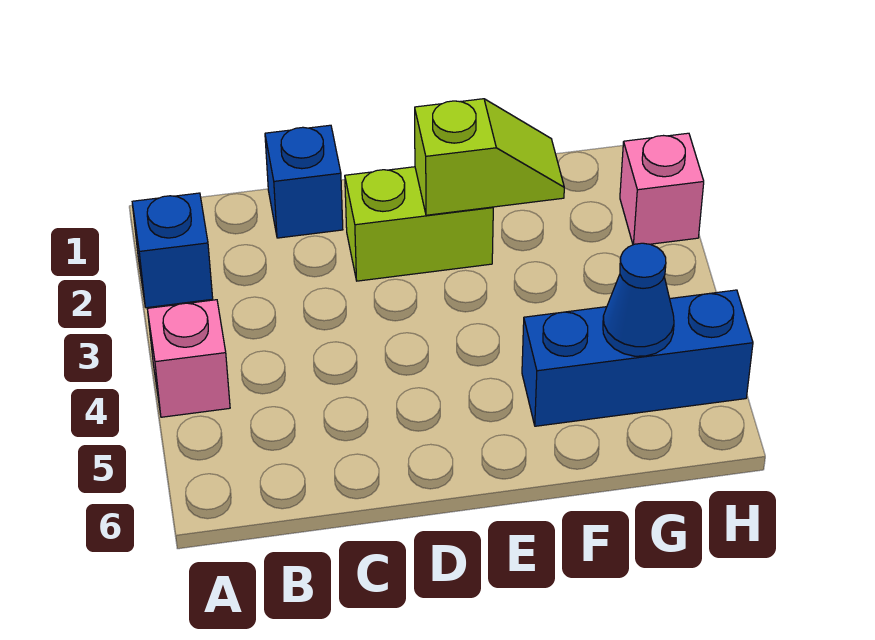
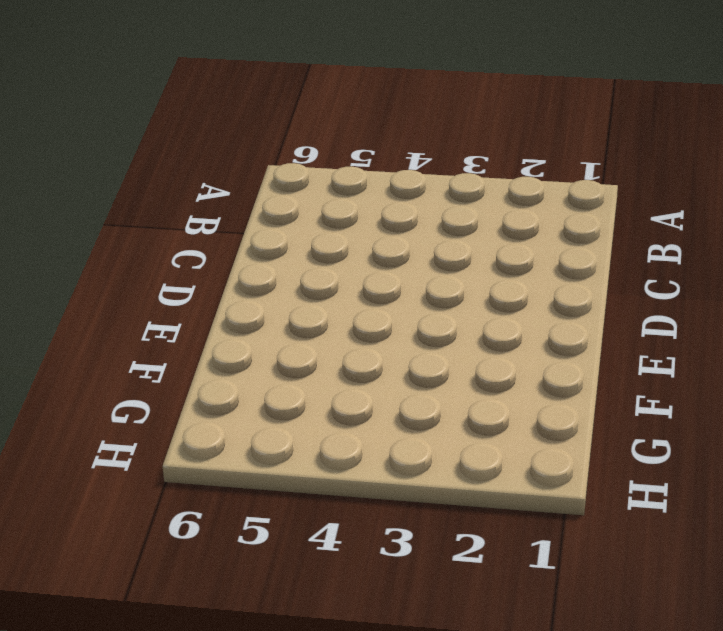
none -> blue 1x1 brick [132,193,213,308]
none -> pink 1x1 brick [147,300,230,417]

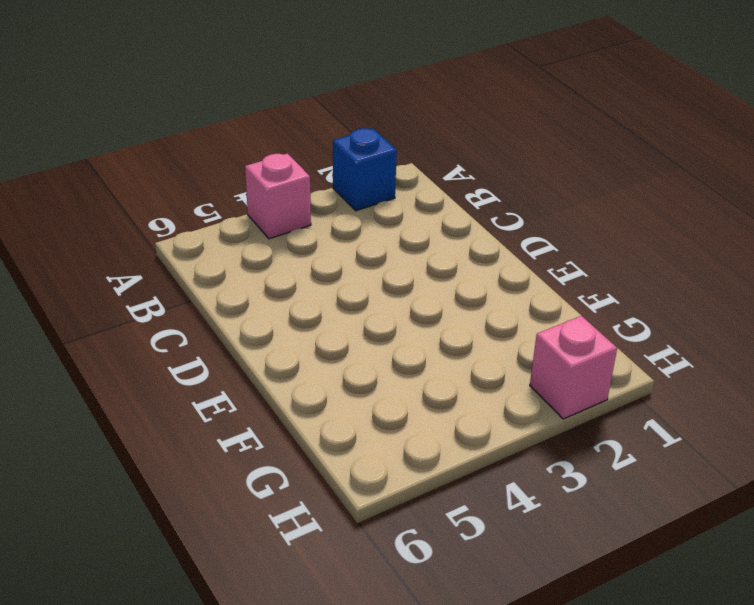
none -> blue 1x1 brick [265,125,343,238]
none -> lime 1x2 brick [345,167,493,281]

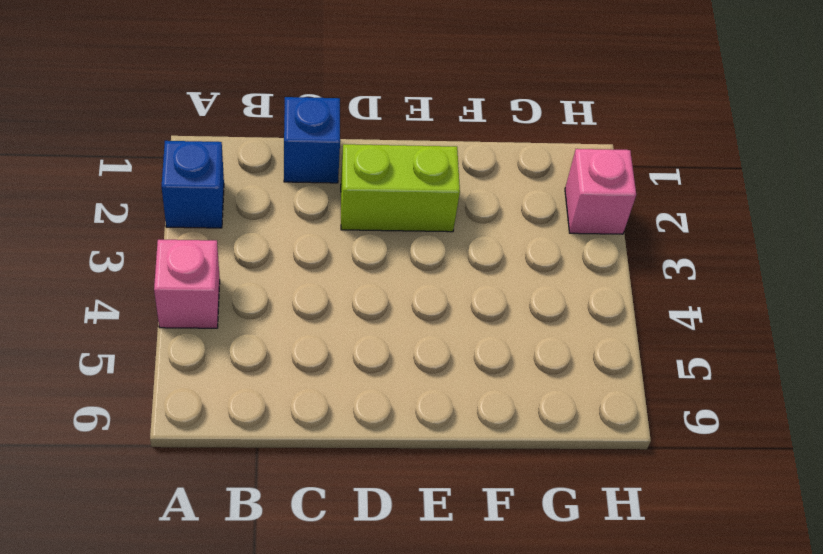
none -> blue 1x3 brick [522,290,753,426]
none -> lime 1x2 slope [415,99,564,215]

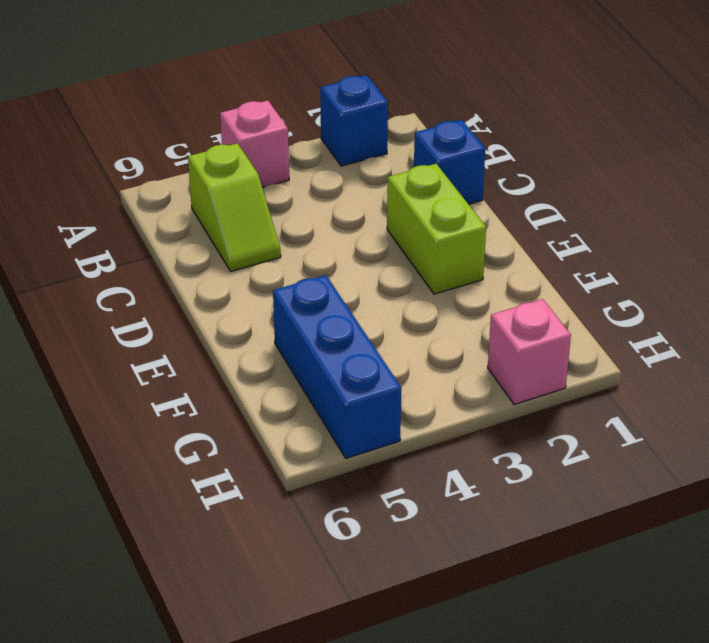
lime 1x2 slope [188,143,281,271] -> lime 1x2 slope moved to [415,99,564,215]
none -> blue 1x1 cone [603,243,674,356]

